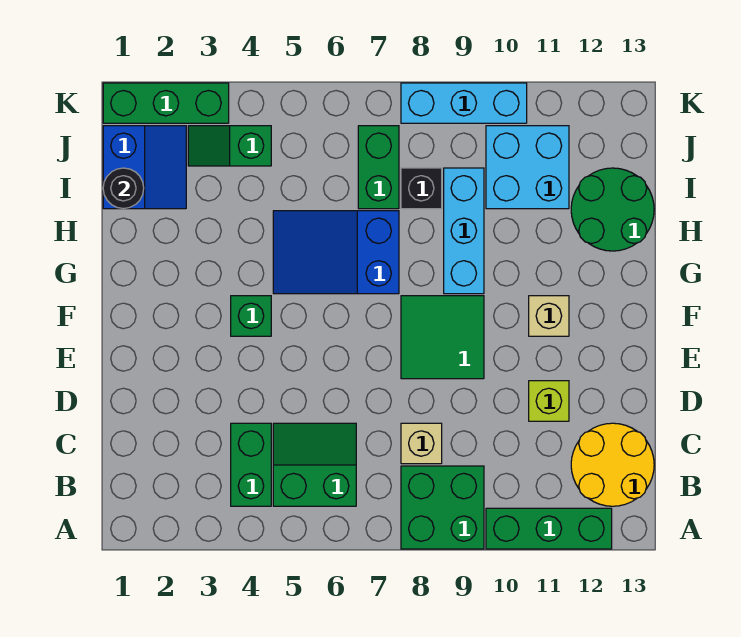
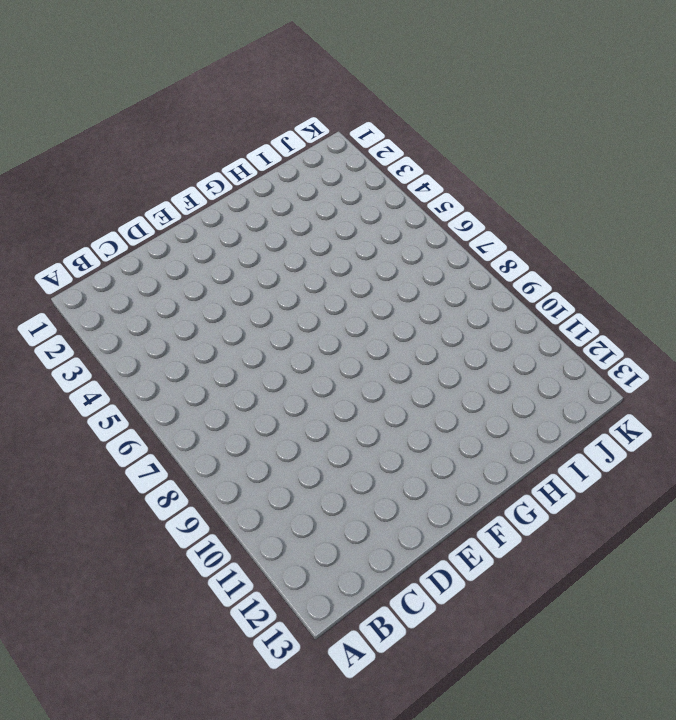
none -> green 2x2 brick [401,466,484,549]
none -> green 1x3 brick [486,508,612,549]
none -> green 1x2 brick [231,423,271,506]

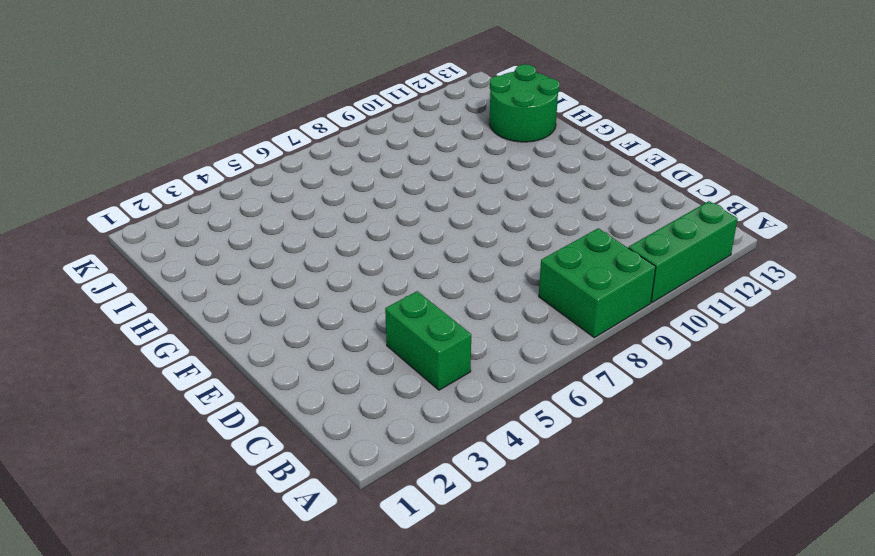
none -> green 2x2 slope [273,423,356,506]
none -> yellow 2x2 round brick [571,423,654,506]
none -> tan 1x1 brick [401,423,442,464]

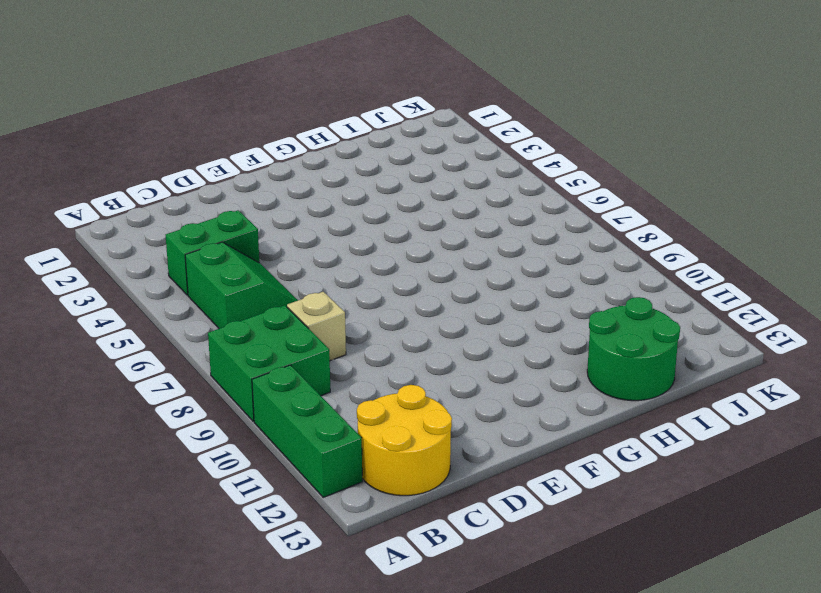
none -> lime 1x1 brick [529,381,569,421]
none -> green 2x2 tile [401,296,484,379]
none -> green 1x1 brick [231,296,271,336]

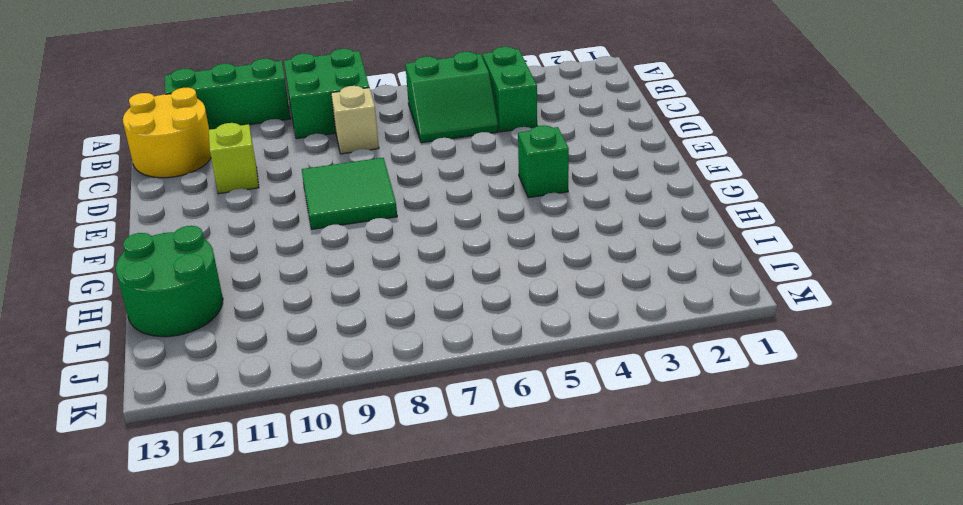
none -> tan 1x1 brick [529,296,569,336]
none -> blue 2x3 slope [273,211,399,294]
none -> cyan 1x3 brick [444,168,484,294]

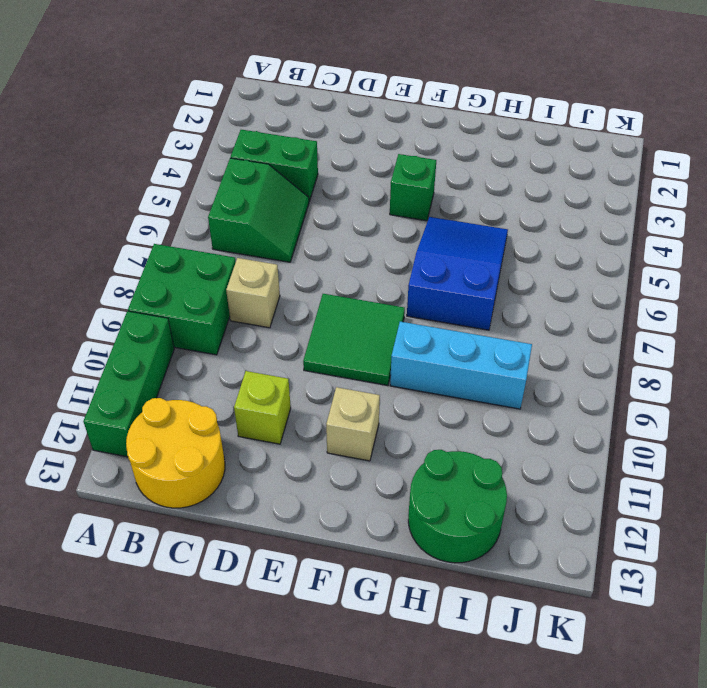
none -> blue 2x2 slope [103,126,186,209]
none -> green 1x2 brick [358,126,399,209]
none -> black 1x1 brick [401,168,442,209]

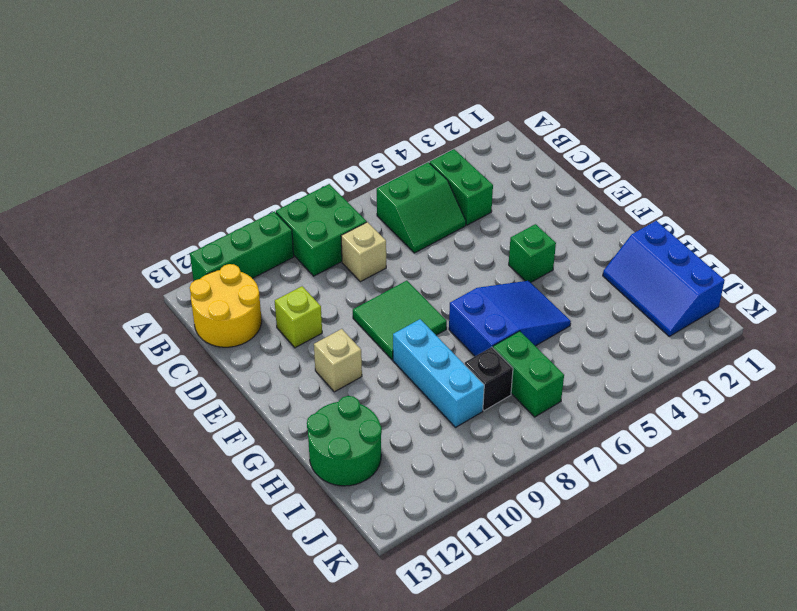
blue 2x3 slope [603,221,725,336] -> blue 2x2 slope [103,126,186,209]
none -> cyan 2x2 brick [486,126,569,209]
none -> green 1x2 slope [188,126,271,166]
none -> green 1x3 brick [103,83,229,123]

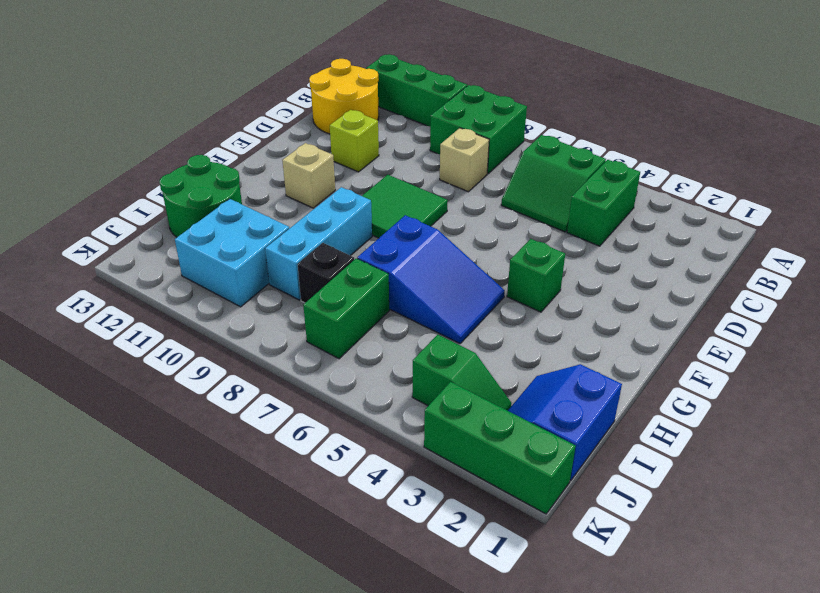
none -> cyan 1x3 brick [401,83,527,123]
none -> black 1x1 round brick [103,168,144,209]

